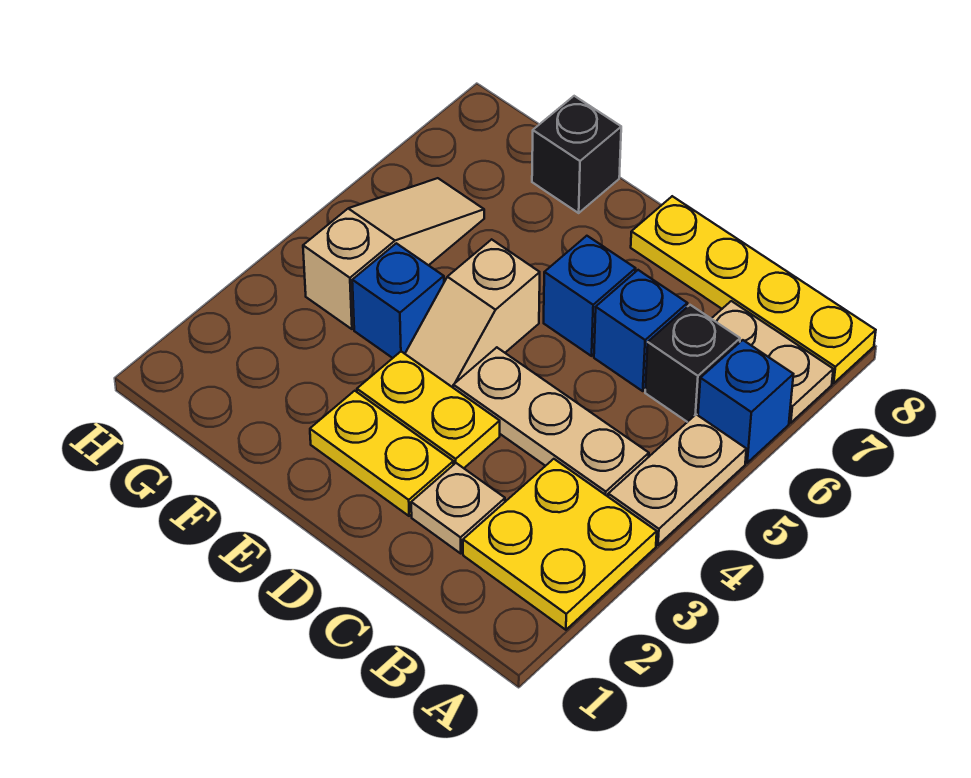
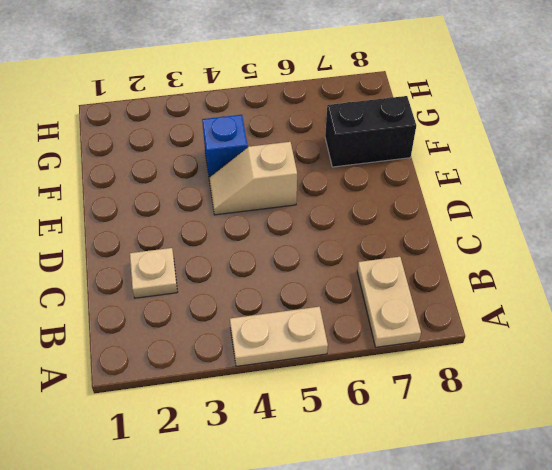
black 1x2 brick [325,96,416,167] -> black 1x1 brick [532,96,621,213]
none -> yellow 2x2 plate [463,459,657,630]
none -> blue 1x1 brick [698,340,793,463]
none -> yellow 1x4 plate [631,196,876,383]

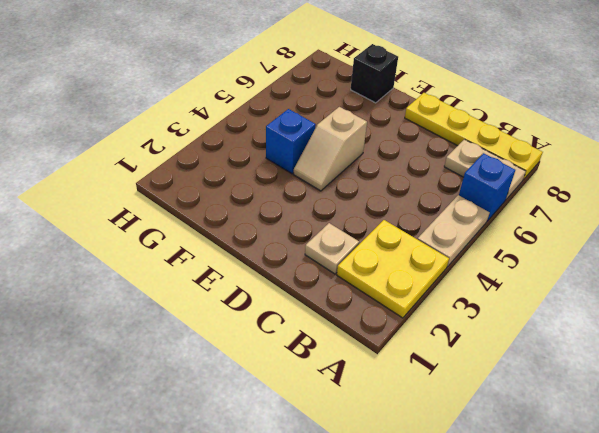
none -> tan 1x3 plate [453,347,649,496]
none -> black 1x1 brick [645,305,740,422]
none -> blue 1x1 brick [594,270,687,391]

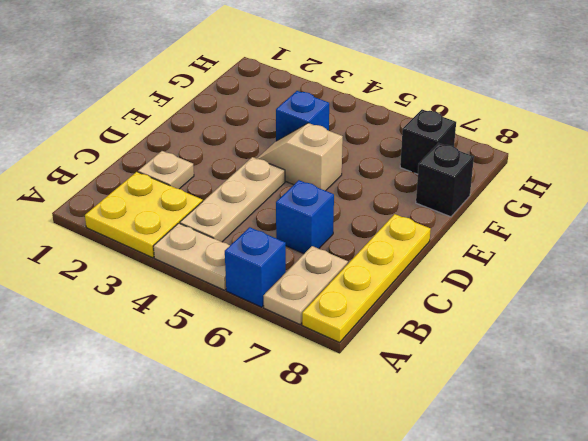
black 1x1 brick [400,109,456,174] -> black 1x1 brick moved to [645,305,740,422]
none -> yellow 1x2 plate [310,391,454,516]
none -> yellow 1x2 plate [357,352,500,468]
none -> blue 1x1 brick [544,236,636,356]

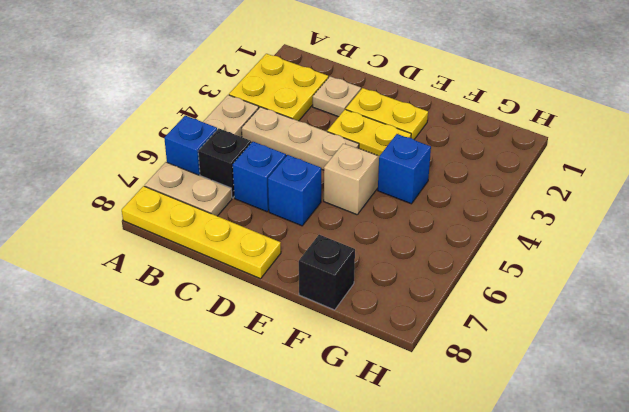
none -> tan 1x3 slope [303,178,484,329]

